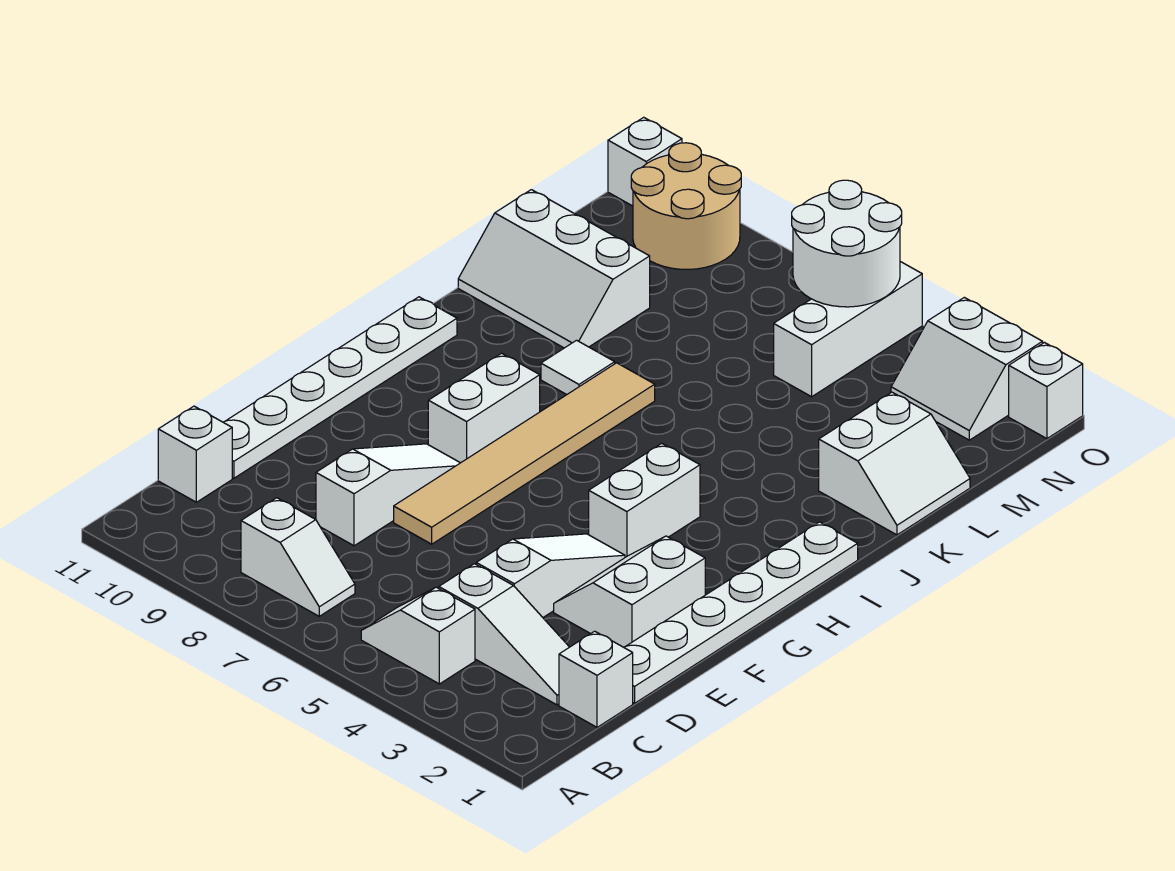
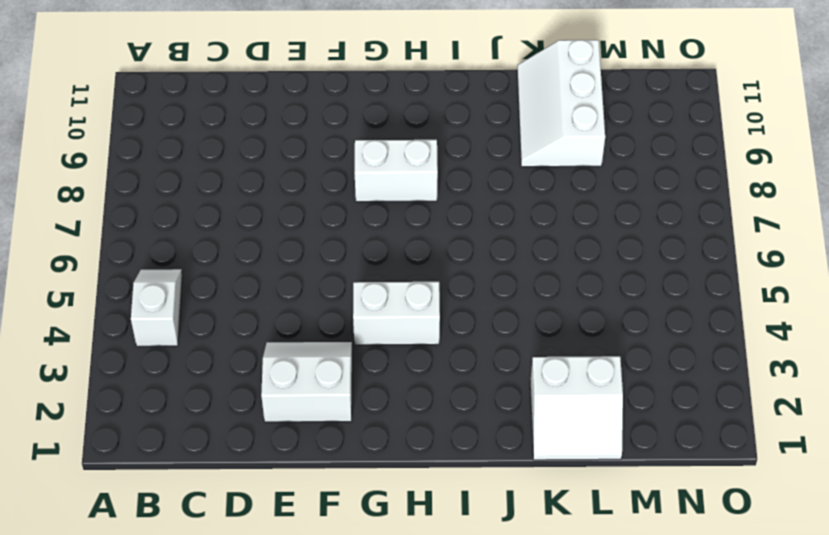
none -> white 1x2 slope [241,498,355,616]
none -> white 1x1 brick [559,631,633,727]
none -> white 1x3 slope [439,564,569,705]

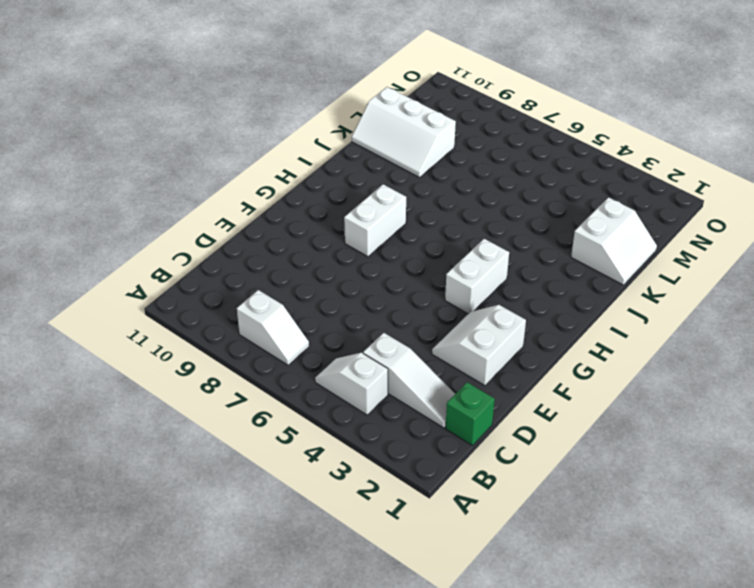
green 1x1 brick [445,382,495,446] -> white 1x1 brick [559,631,633,727]
none -> white 1x1 brick [158,406,232,502]
none -> white 1x6 plate [624,522,858,703]
none -> white 1x3 slope [476,534,625,617]

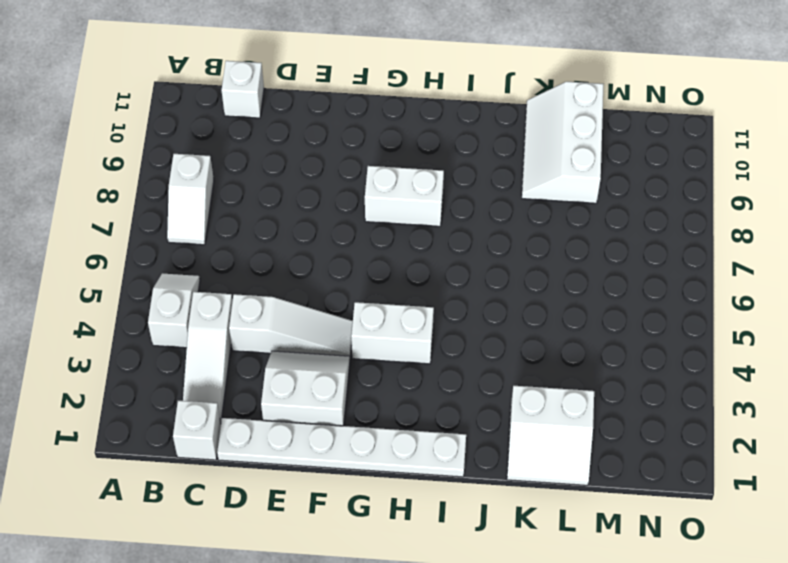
none -> white 1x3 slope [316,444,460,546]
none -> white 1x6 plate [223,297,457,478]
none -> tan 1x6 tile [394,363,655,544]

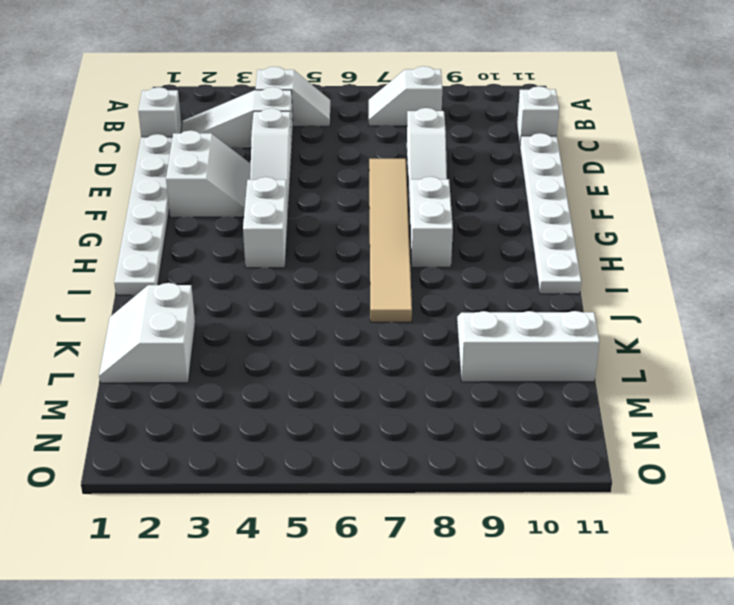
none -> white 1x1 tile [541,340,615,395]
none -> white 1x3 brick [774,262,922,397]
none -> white 2x2 slope [891,297,1043,440]

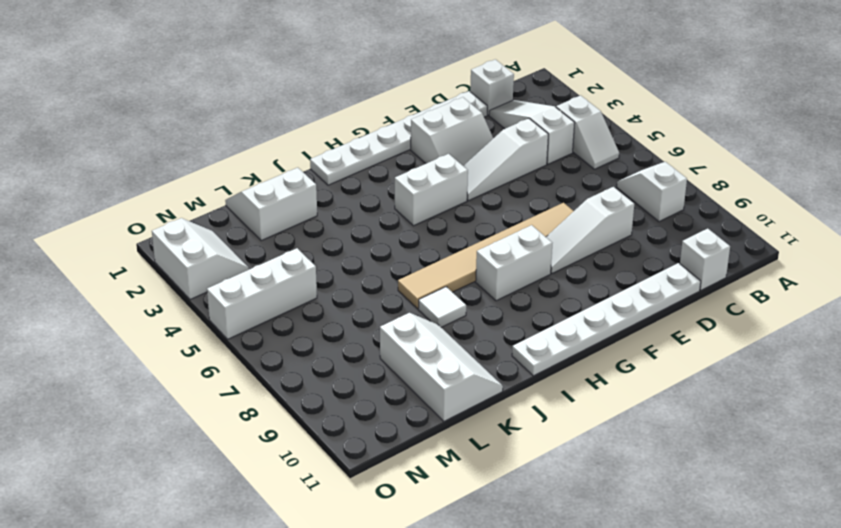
none -> tan 2x2 round brick [631,143,741,269]
none -> white 1x1 brick [1009,343,1083,439]
none -> white 1x1 brick [608,117,682,206]

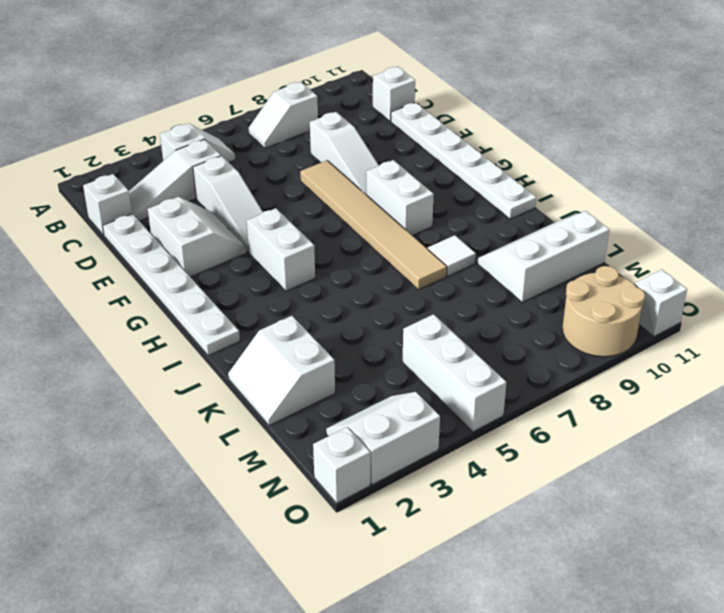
none -> white 2x2 round brick [792,180,902,307]

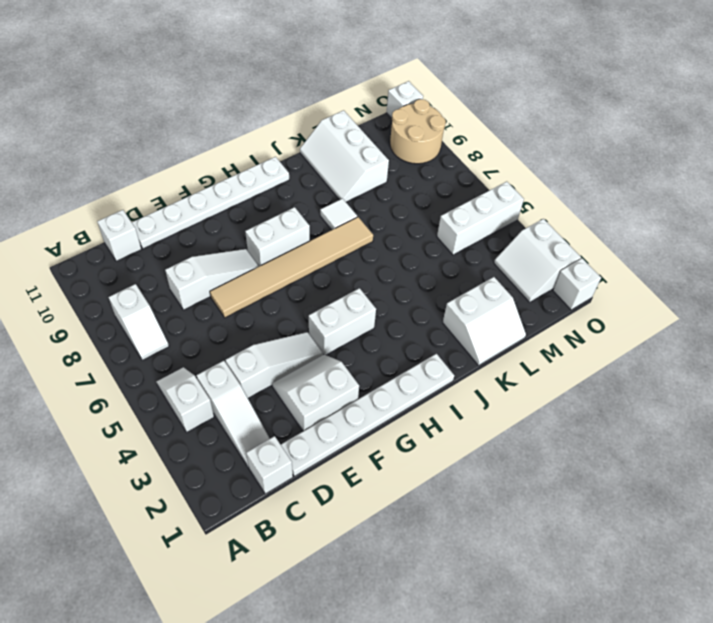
none -> white 2x2 round brick [792,180,902,307]

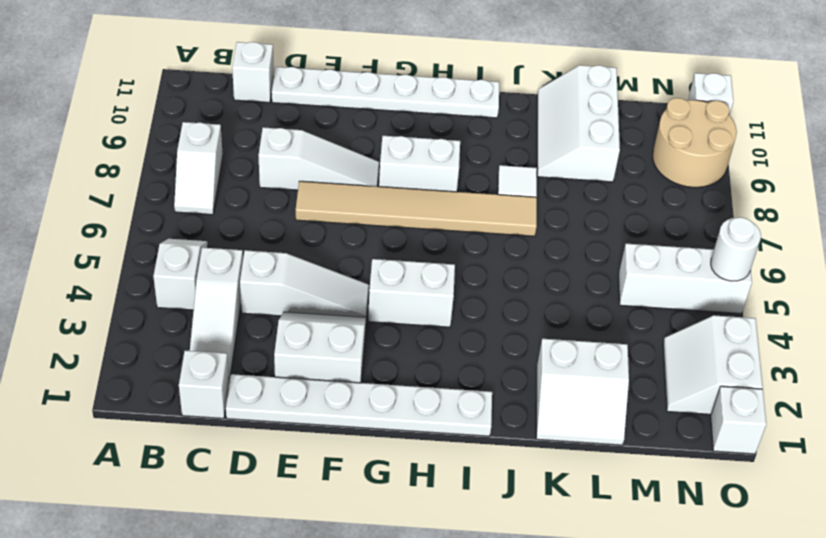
white 1x1 round brick [711,217,761,281] -> white 2x2 round brick [792,180,902,307]

